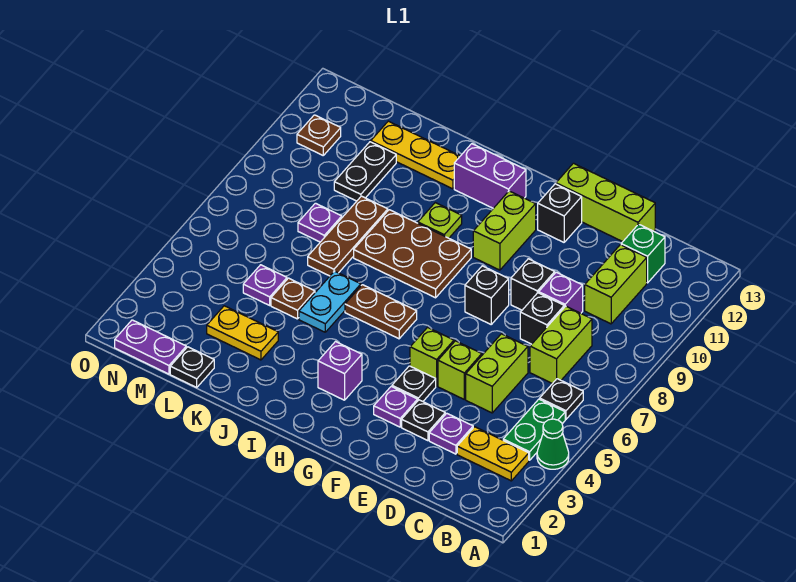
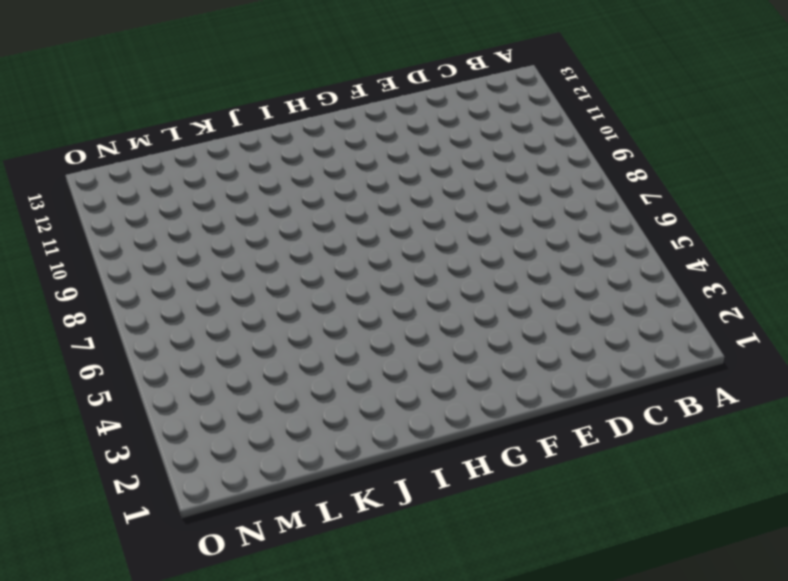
none -> green 1x1 cone [537,419,569,469]
none -> yellow 1x2 plate [457,427,529,481]
none -> green 1x2 plate [503,399,565,460]
none -> black 1x1 plate [540,379,583,419]

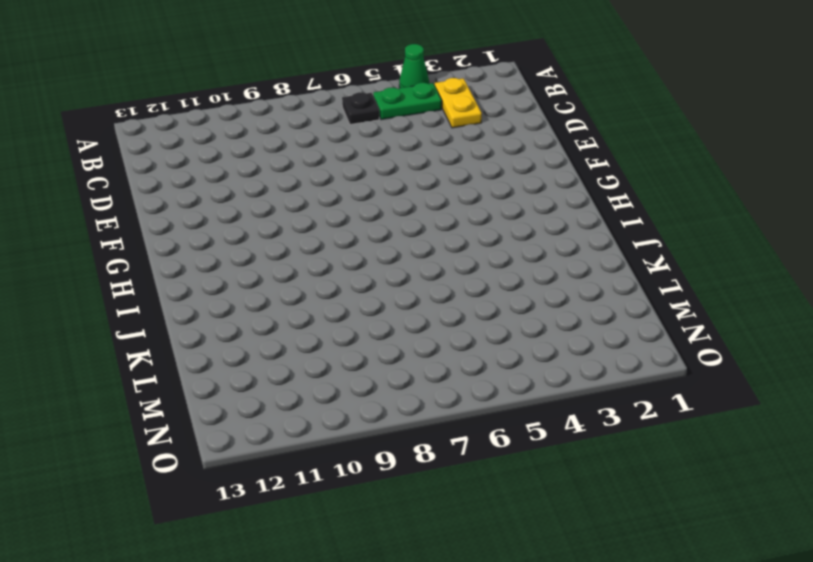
none -> lime 1x2 brick [530,306,592,384]
none -> lime 1x2 brick [585,245,647,324]
none -> green 1x1 brick [621,224,665,283]
none -> purple 1x1 plate [429,413,473,454]

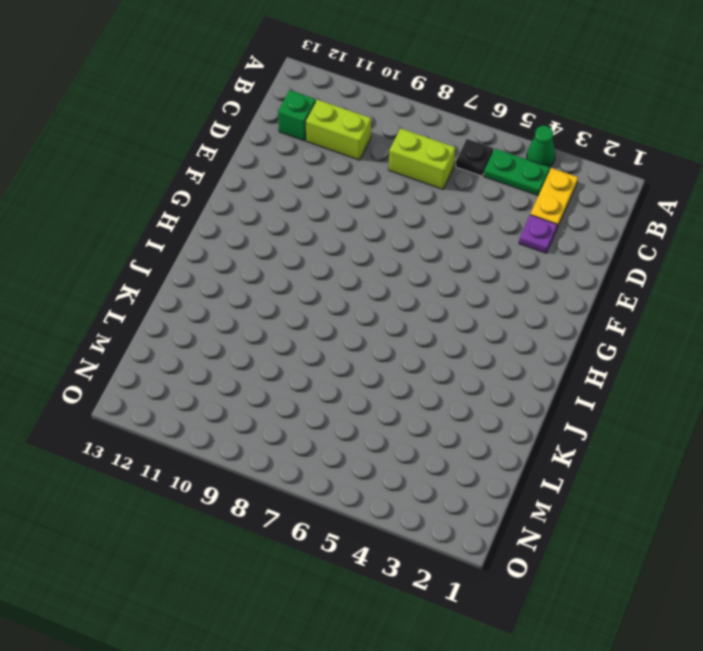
none -> lime 1x2 brick [466,334,528,413]
none -> black 1x1 brick [520,293,564,344]
none -> purple 1x1 brick [539,272,583,313]
none -> lime 1x3 brick [556,163,655,242]

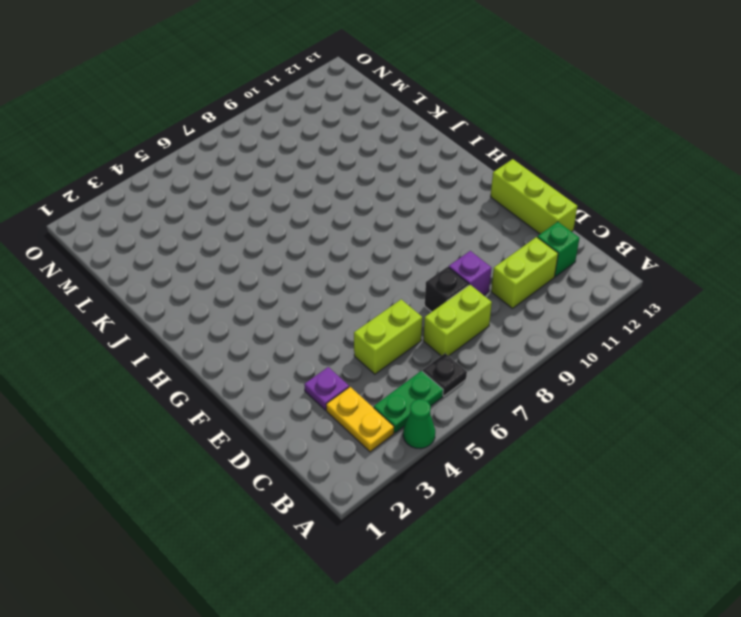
none -> black 1x1 plate [402,400,445,441]
none -> lime 1x1 brick [438,341,482,399]
none -> black 1x1 brick [511,259,555,310]
none -> purple 1x1 plate [374,387,418,427]

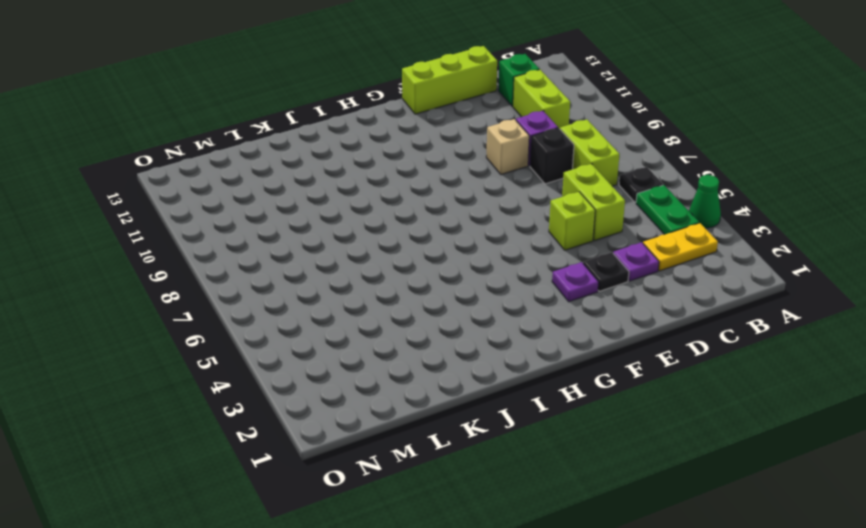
tan 1x1 brick [486,119,529,175] -> black 1x1 brick [511,259,555,310]
none -> black 1x1 plate [392,366,436,401]
none -> lime 1x1 brick [410,327,454,386]
none -> black 1x1 brick [465,266,509,324]
none -> black 1x1 brick [538,184,582,242]

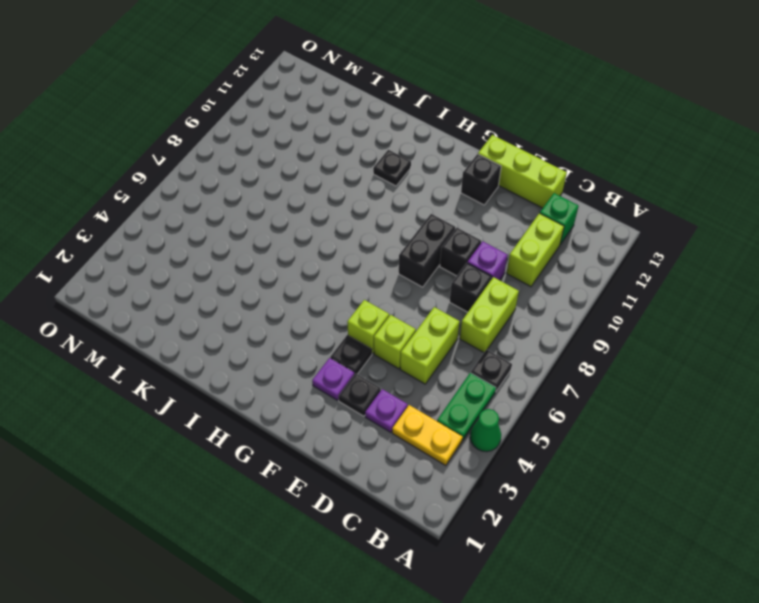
black 1x2 brick [399,214,455,287] -> black 1x1 brick [465,266,509,324]
black 1x1 plate [373,150,411,186] -> black 1x1 plate moved to [170,347,214,387]
none -> lime 1x2 brick [473,191,536,270]
none -> purple 1x1 brick [318,342,362,400]
none -> brown 1x2 plate [345,285,417,339]
none -> brown 2x3 plate [354,210,471,298]

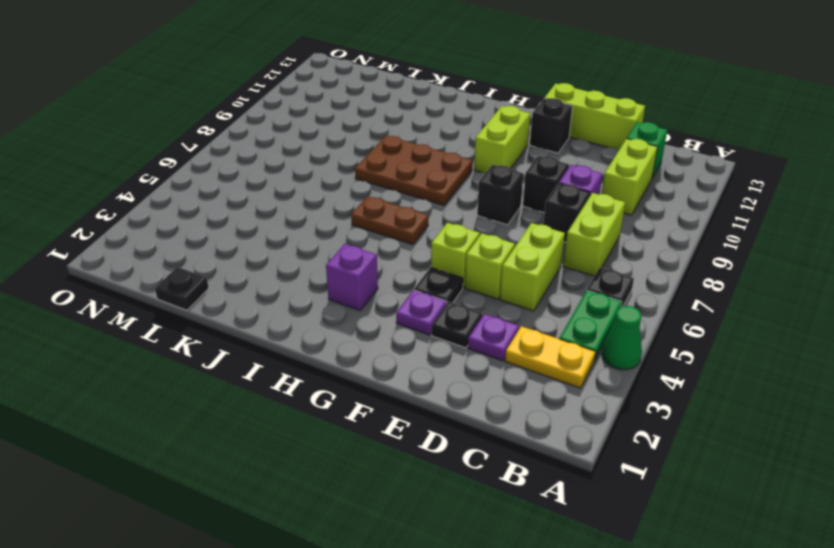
none -> purple 1x2 brick [454,144,526,208]
none -> lime 1x1 plate [418,203,462,238]
none -> cyan 1x2 plate [299,271,361,332]
none -> yellow 1x3 plate [371,121,460,189]

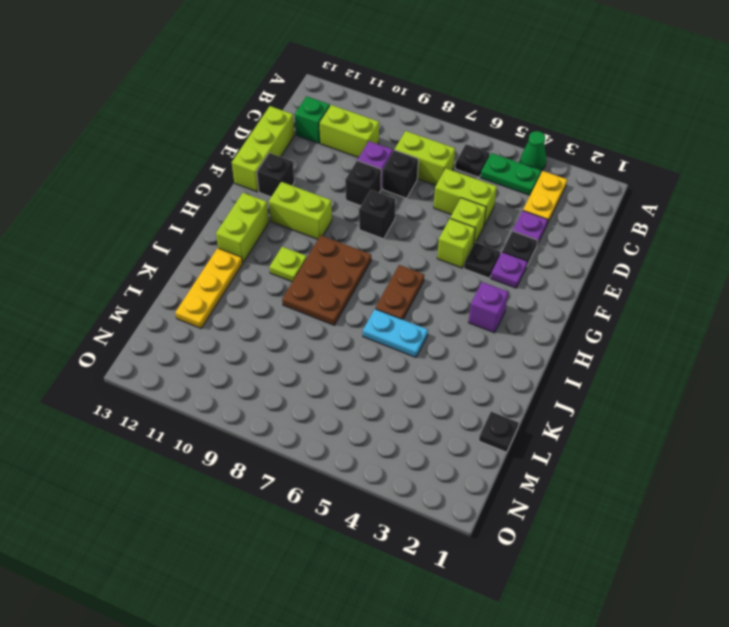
lime 1x2 brick [216,193,269,263] -> purple 1x2 brick [454,144,526,208]
none -> yellow 1x2 plate [207,306,278,360]
none -> brown 1x1 plate [271,278,315,319]
none -> brown 1x3 plate [308,196,388,276]
none -> purple 1x1 plate [243,265,287,305]

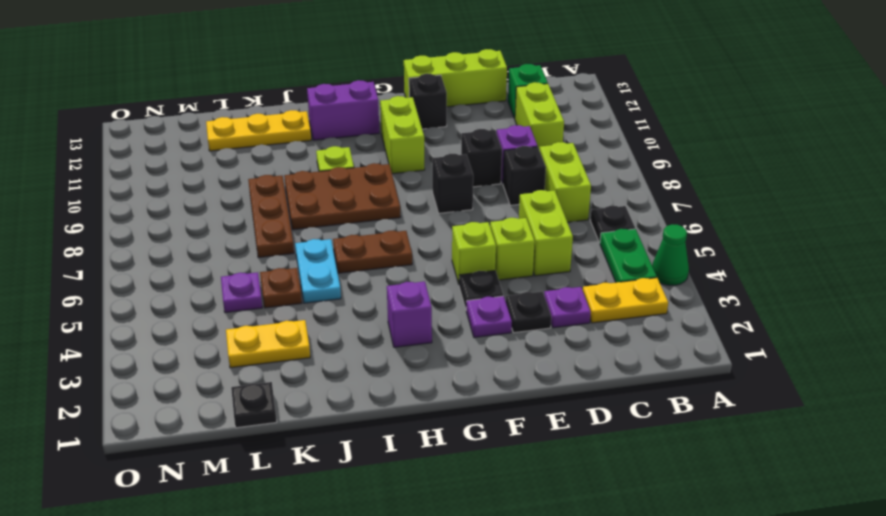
none -> purple 1x1 plate [298,203,342,242]
none -> black 1x2 plate [334,142,396,201]
none -> purple 1x2 plate [115,320,186,374]
none -> brown 1x1 plate [297,115,341,155]

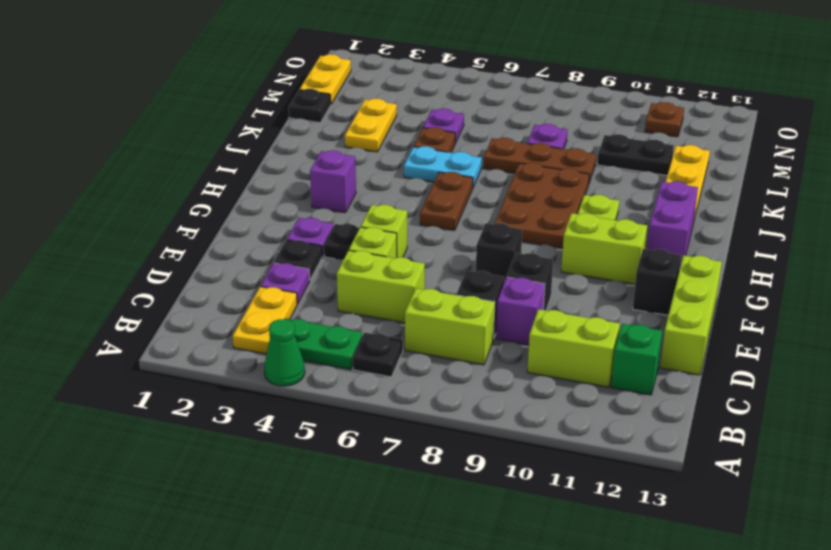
yellow 1x2 plate [300,54,351,104] -> purple 1x2 plate [115,320,186,374]

